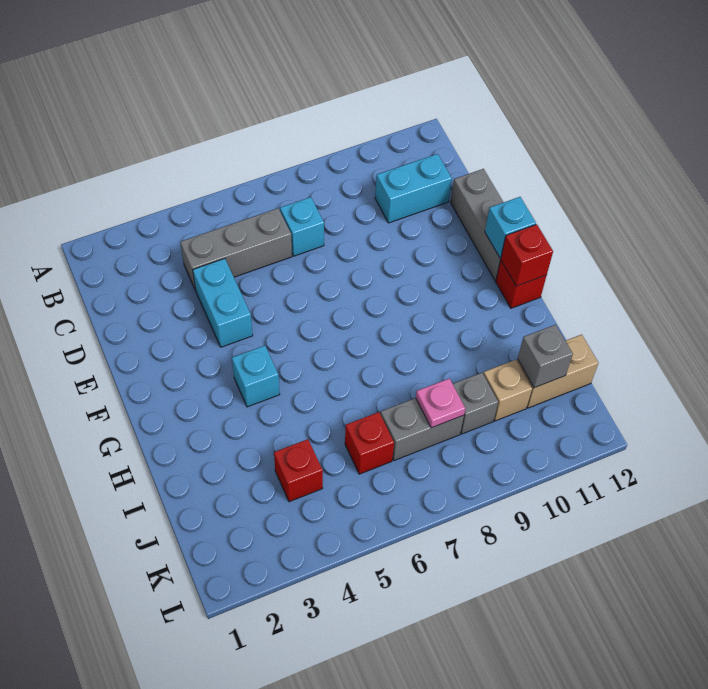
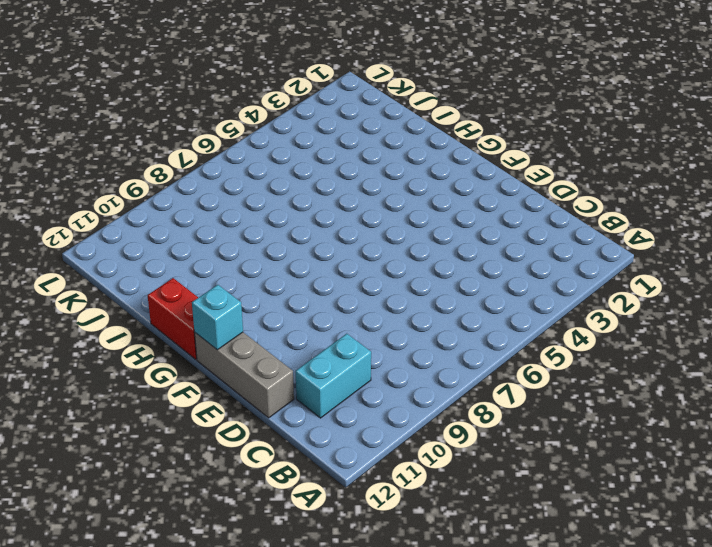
red 1x2 brick [148,278,198,359] -> red 1x1 brick [496,260,547,308]
none -> grey 1x3 brick [180,208,292,290]
none -> cyan 1x1 brick [280,197,324,256]
none -> cyan 1x2 brick [193,259,253,347]

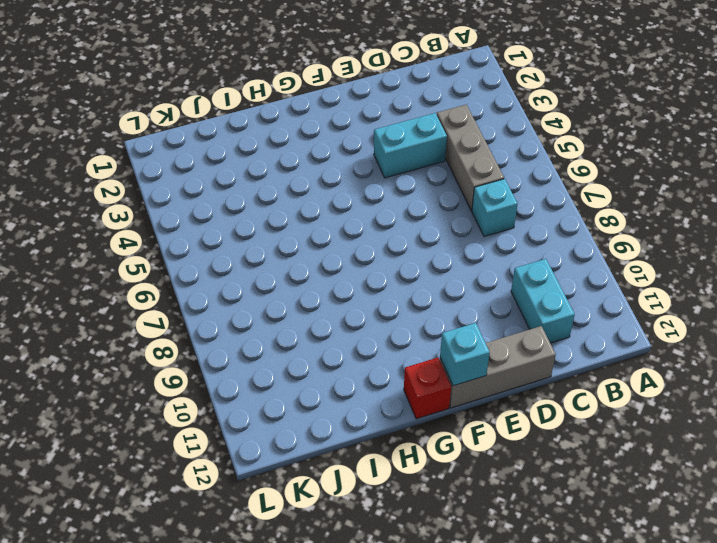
none -> cyan 1x1 brick [232,346,280,407]
none -> red 1x1 brick [274,439,323,502]
none -> red 1x1 brick [345,412,394,474]

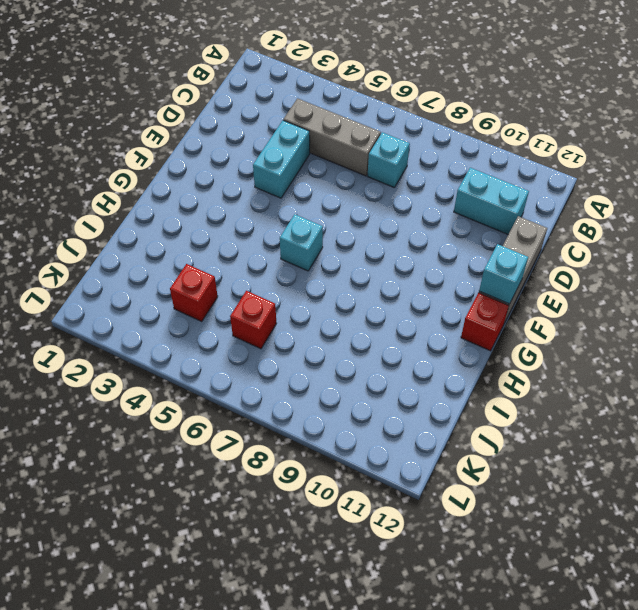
cyan 1x1 brick [280,214,323,271] -> cyan 1x1 brick moved to [232,346,280,407]
none -> grey 1x2 brick [381,398,464,461]
none -> grey 1x1 brick [453,373,498,434]
none -> tan 1x1 brick [483,360,532,421]

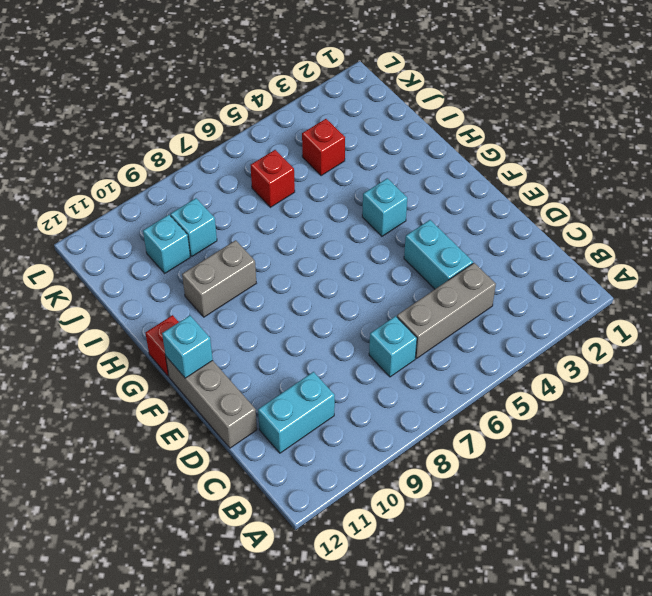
grey 1x2 brick [182,240,256,317] -> grey 1x2 brick moved to [381,398,464,461]
cyan 1x1 brick [170,198,217,256] -> grey 1x1 brick [453,373,498,434]
cyan 1x1 brick [143,215,190,273] -> tan 1x1 brick [483,360,532,421]
none -> tan 1x2 brick [517,334,598,408]
none -> red 1x1 brick [501,224,553,286]
none -> pink 1x1 plate [416,378,465,428]

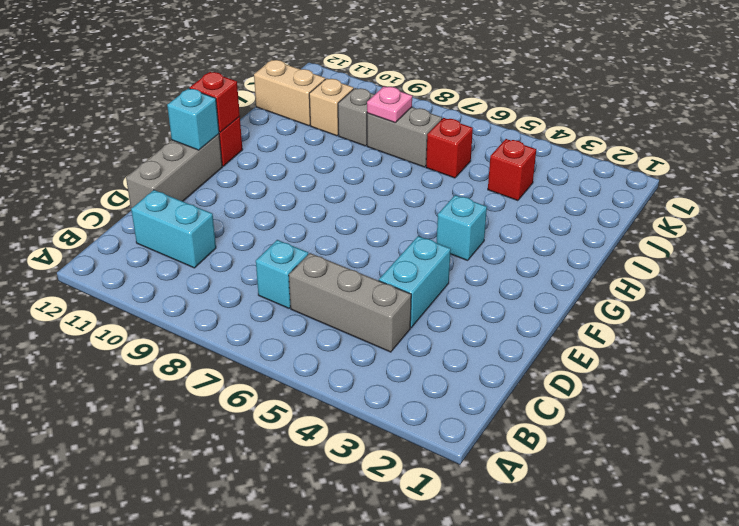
none -> grey 1x1 brick [518,325,573,388]

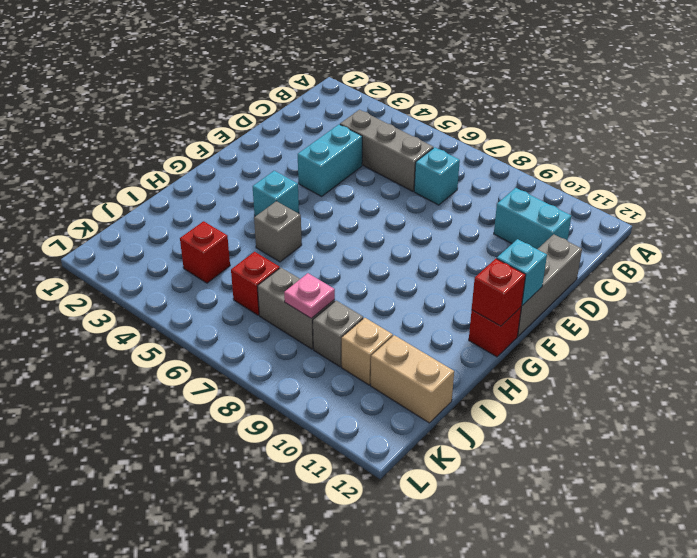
grey 1x1 brick [254,201,302,262] -> grey 1x1 brick moved to [518,325,573,388]

